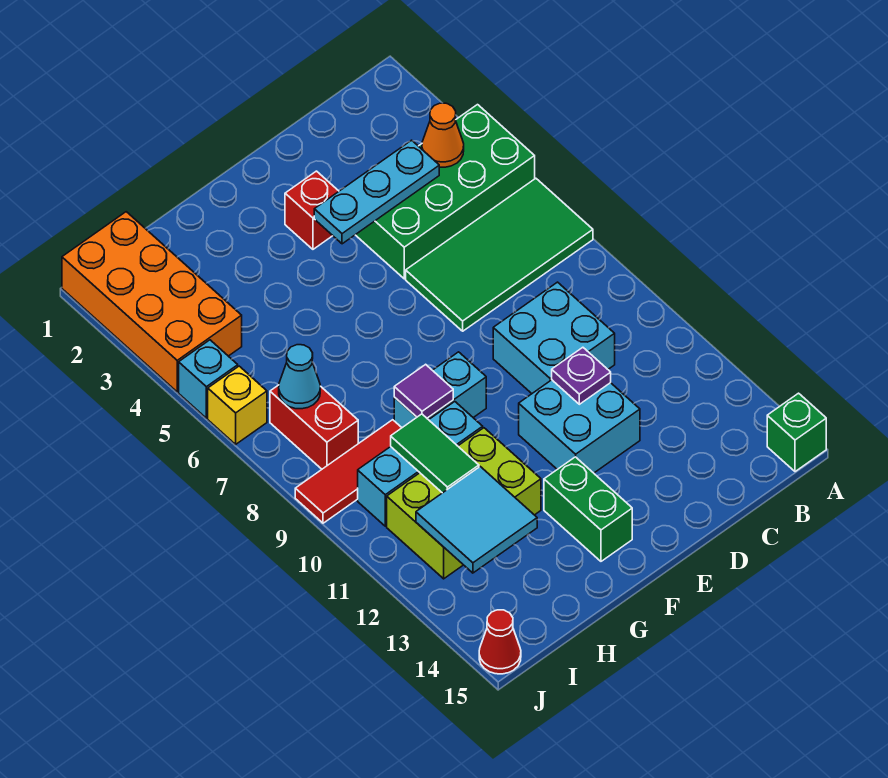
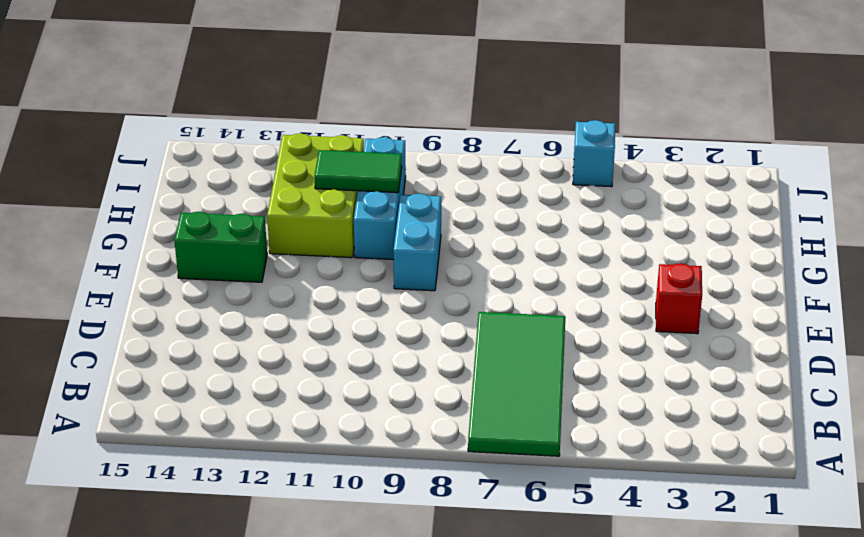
none -> green 2x4 brick [356,105,535,279]
none -> green 1x1 brick [767,393,826,472]
none -> cyan 2x2 brick [493,282,615,394]

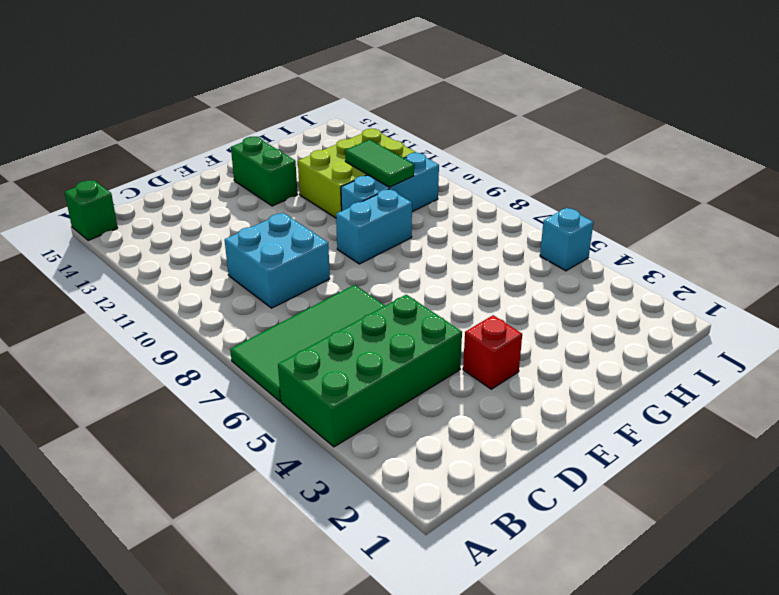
none -> cyan 2x2 brick [519,380,640,473]
none -> red 1x3 tile [295,420,402,523]
none -> orange 2x4 brick [62,212,242,392]

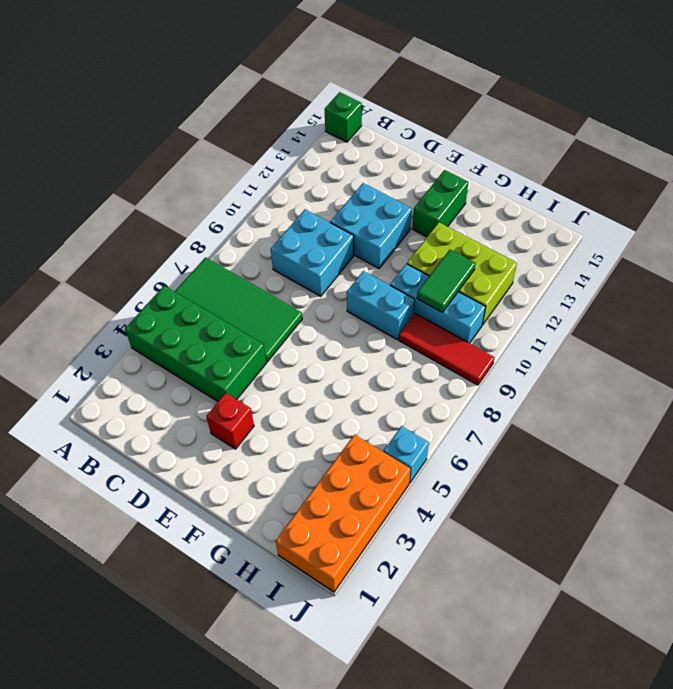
none -> red 1x2 brick [270,385,358,469]
none -> yellow 1x1 brick [208,366,267,444]
none -> red 1x1 cone [479,610,521,674]

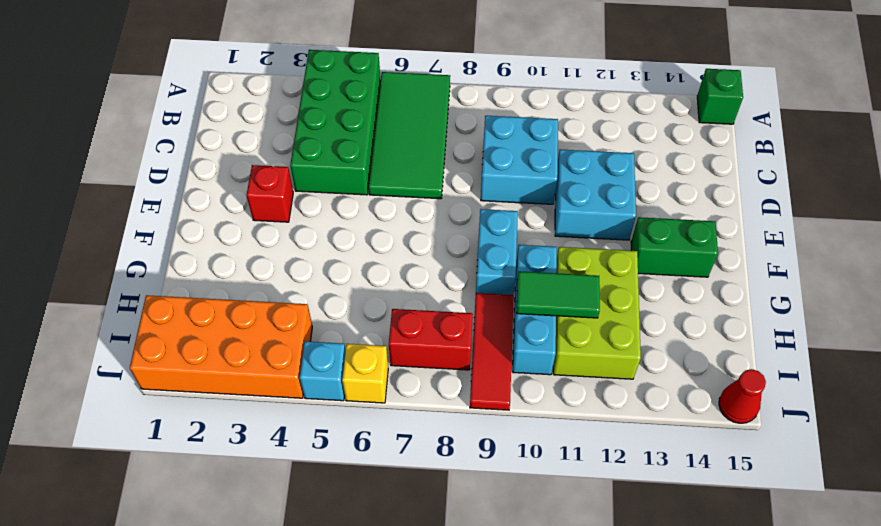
none -> orange 1x1 cone [422,103,464,167]
none -> cyan 1x3 plate [314,140,439,244]
none -> purple 1x1 plate [552,347,611,404]

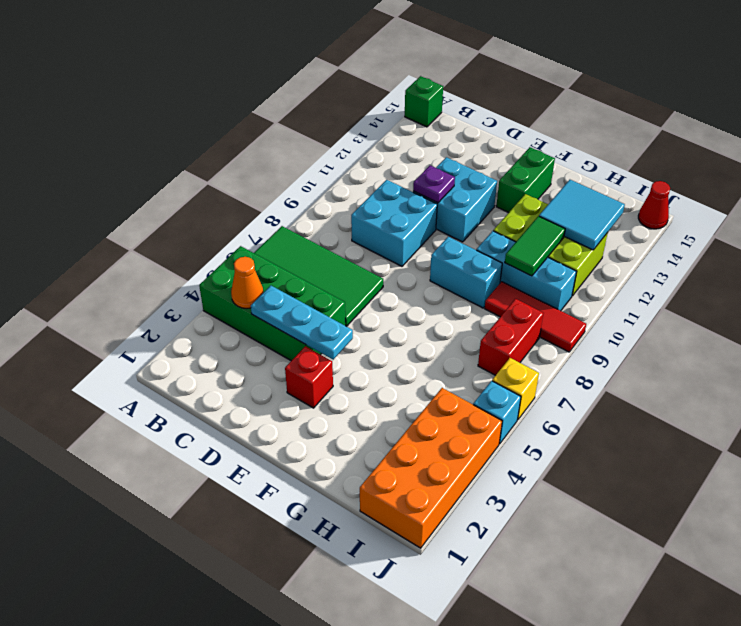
none -> purple 1x1 tile [394,364,453,418]
none -> cyan 1x1 cone [279,345,320,409]

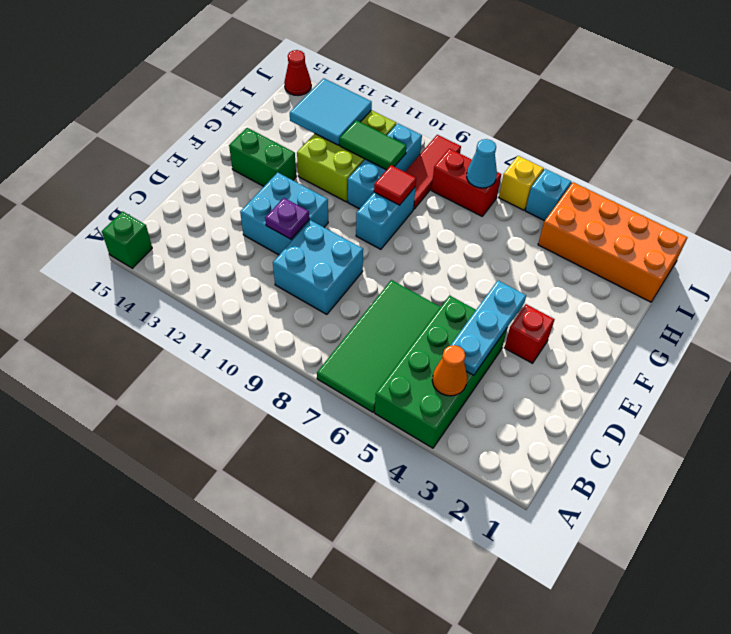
red 1x1 tile [374,165,416,205] -> purple 1x1 tile [394,364,453,418]

